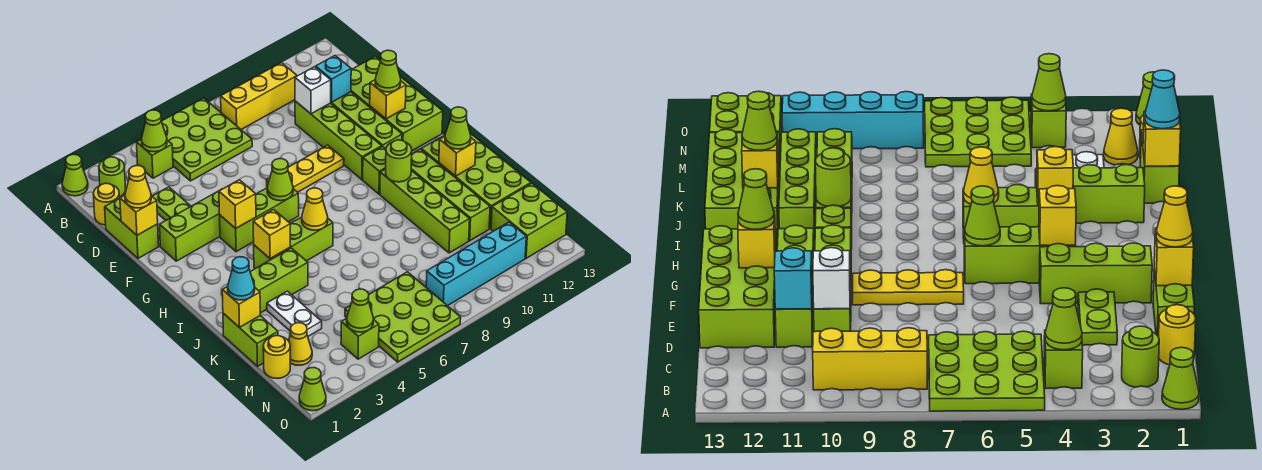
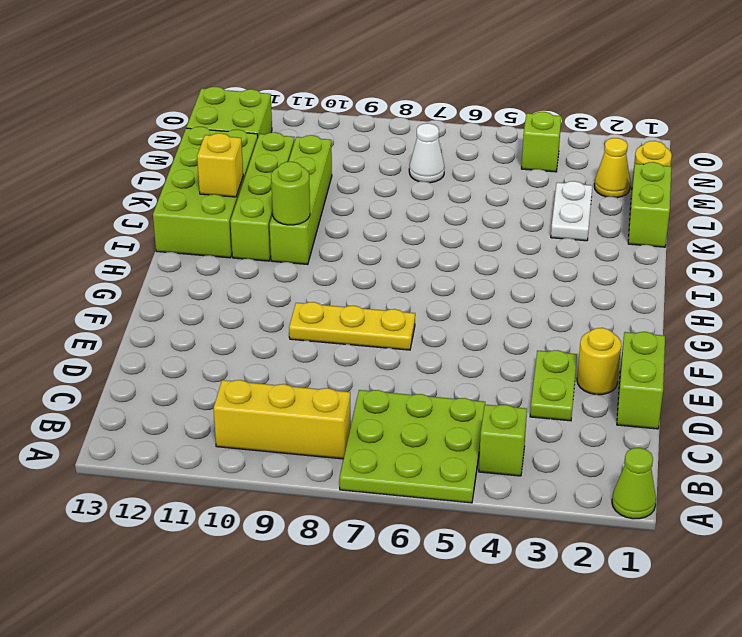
yellow 1x1 round brick [577,328,621,395] -> yellow 1x1 round brick moved to [93,183,120,225]
white 1x1 cone [409,123,445,183] -> lime 3x3 plate [345,272,461,362]
none -> lime 1x1 round brick [99,157,126,197]
none -> lime 1x4 brick [295,101,382,180]
none -> lime 1x4 brick [331,92,402,149]
none -> lime 2x4 brick [351,56,443,151]

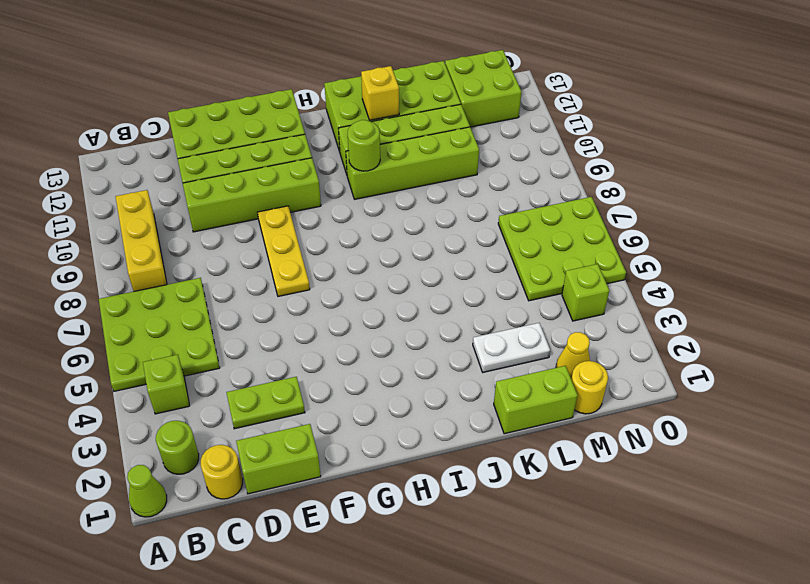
none -> lime 1x3 brick [160,189,222,261]
none -> lime 1x3 brick [220,188,299,252]
none -> lime 1x1 brick [363,146,386,194]
none -> lime 1x3 brick [254,217,333,269]

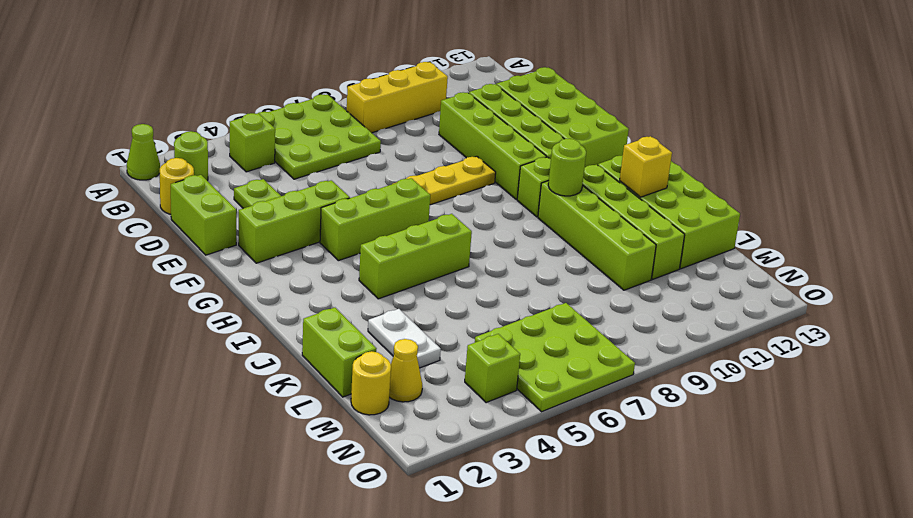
none -> lime 1x3 brick [250,248,308,313]
none -> lime 2x2 brick [491,183,567,258]
none -> cyan 1x4 brick [426,222,526,306]
none -> lime 1x1 cone [299,368,326,411]

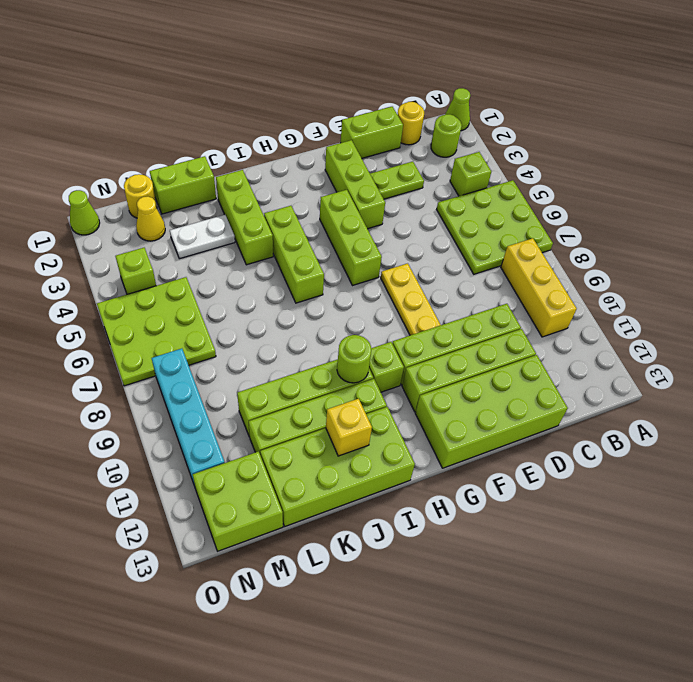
none -> lime 1x1 cone [141,110,167,152]
none -> white 1x1 brick [295,67,331,114]
none -> cyan 1x1 brick [316,56,351,102]
none -> yellow 1x1 brick [120,195,158,235]

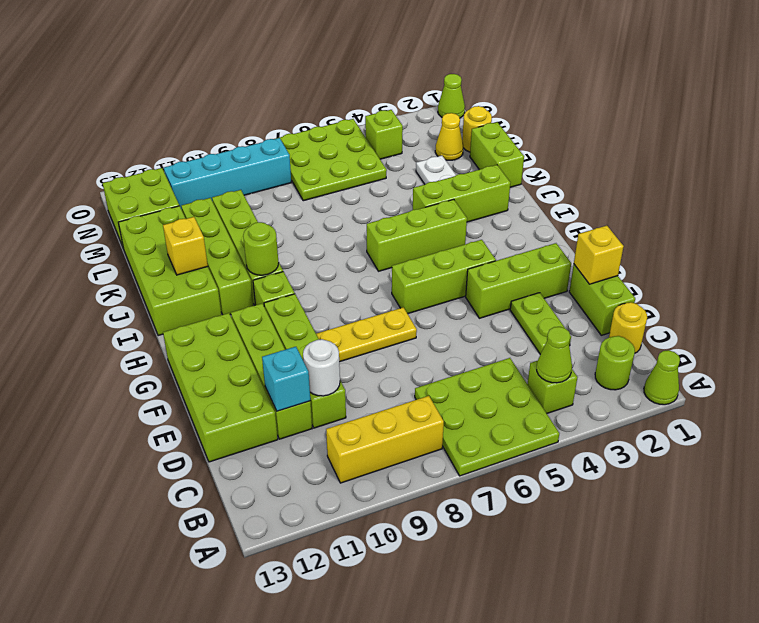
white 1x1 round brick [303,339,340,396] -> white 1x1 brick [295,67,331,114]
none -> yellow 1x1 brick [370,80,406,119]
none -> yellow 1x1 brick [219,180,256,228]
none -> lime 1x1 cone [267,159,293,201]
none -> yellow 1x1 brick [253,210,290,259]

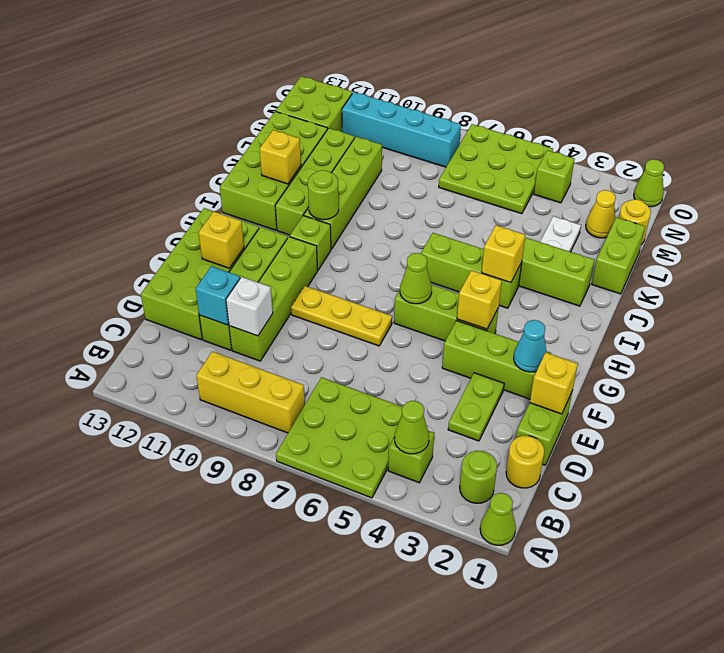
cyan 1x1 cone [514,320,547,372] -> cyan 1x1 cone moved to [228,257,255,300]
none -> yellow 1x1 cone [302,188,328,230]
none -> yellow 1x1 brick [222,286,260,328]
none -> lime 1x1 cone [347,289,374,332]
none -> yellow 1x1 cone [125,166,151,208]

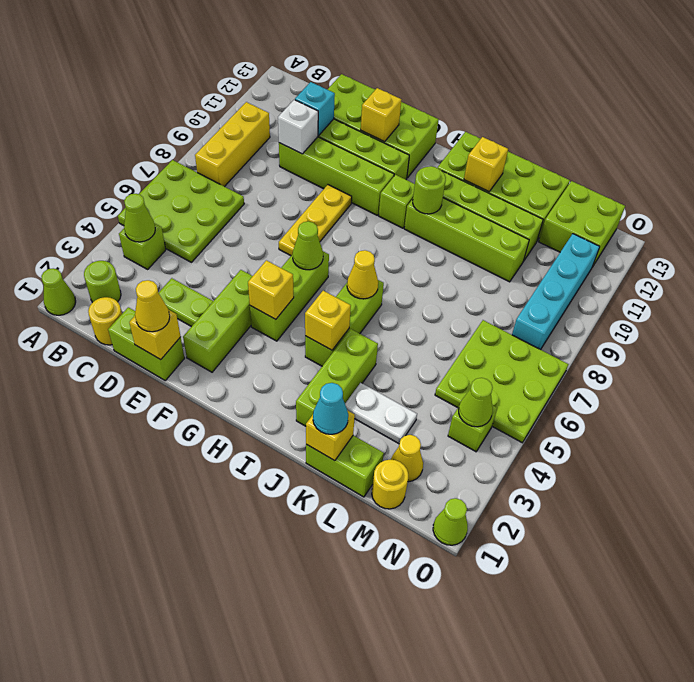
none -> lime 1x1 cone [375,50,401,92]
none -> lime 1x1 cone [445,107,471,149]

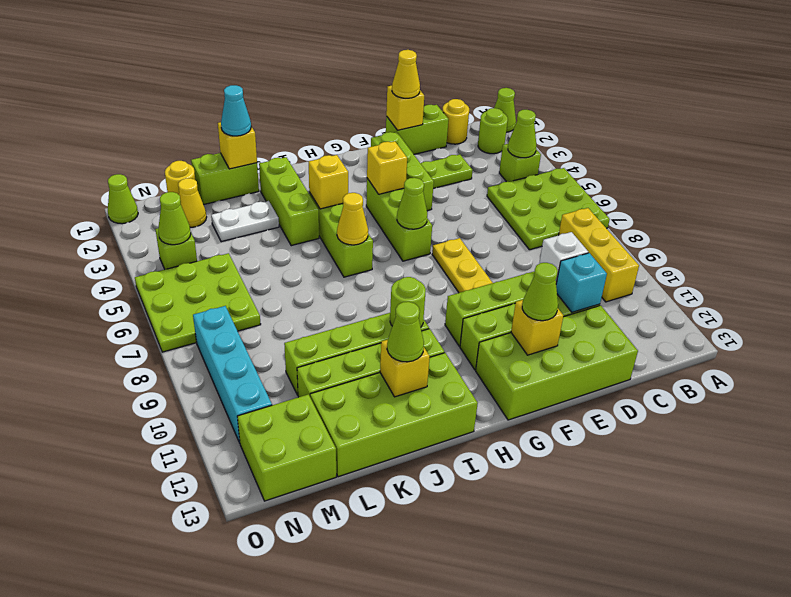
none -> lime 1x1 brick [363,146,386,194]

